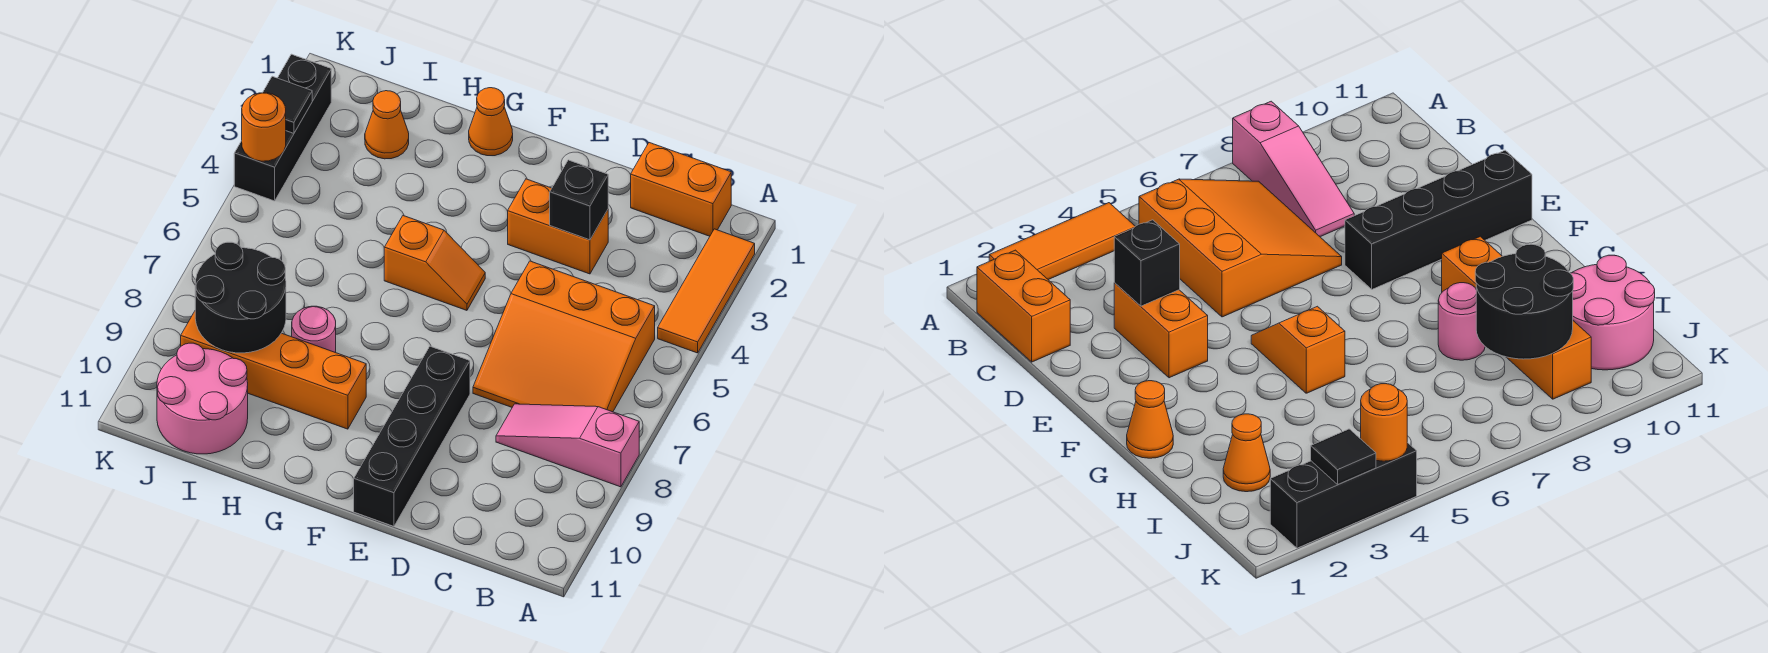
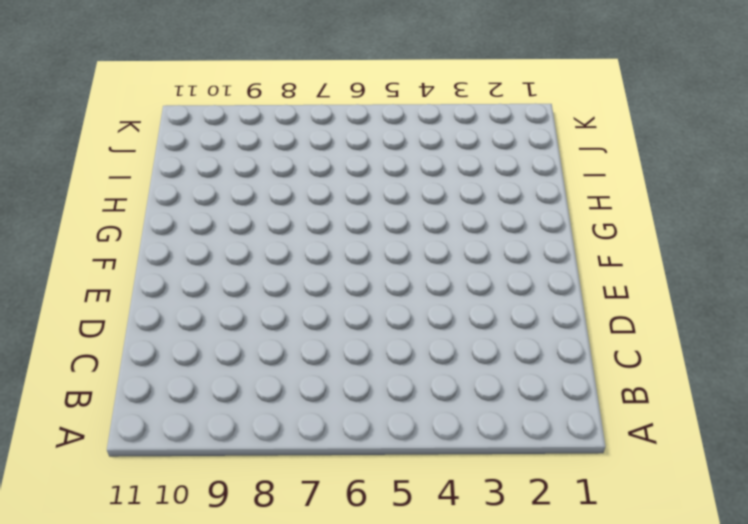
none -> orange 1x3 tile [658,229,755,353]
none -> pink 1x3 slope [496,404,639,487]
none -> orange 1x2 brick [631,143,731,236]

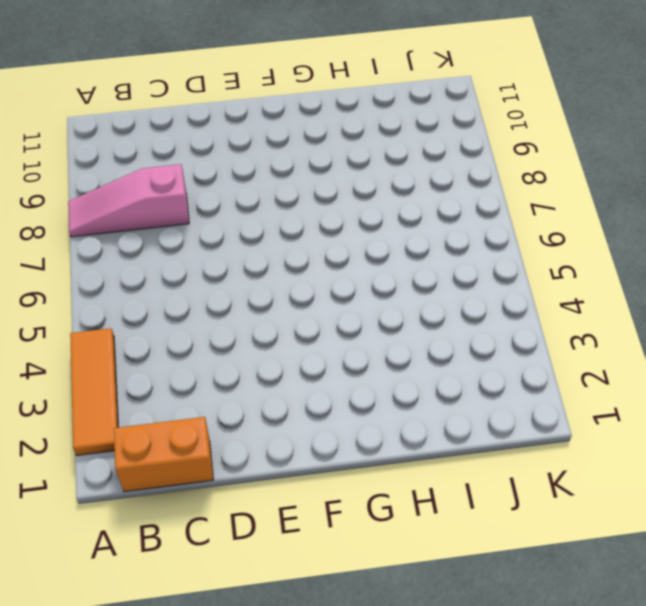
pink 1x3 slope [68,164,189,237] -> pink 1x3 slope turned to [496,404,639,487]
none -> orange 3x3 slope [473,261,655,412]
none -> orange 1x2 brick [508,179,608,274]
none -> black 1x4 brick [354,346,470,526]

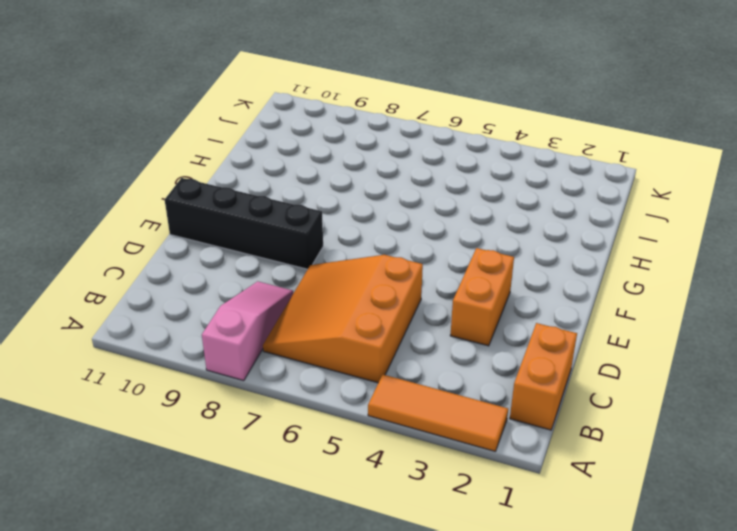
none -> orange 1x2 slope [384,216,485,310]
none -> orange 1x1 cone [469,88,513,156]
none -> orange 1x4 brick [181,311,366,429]

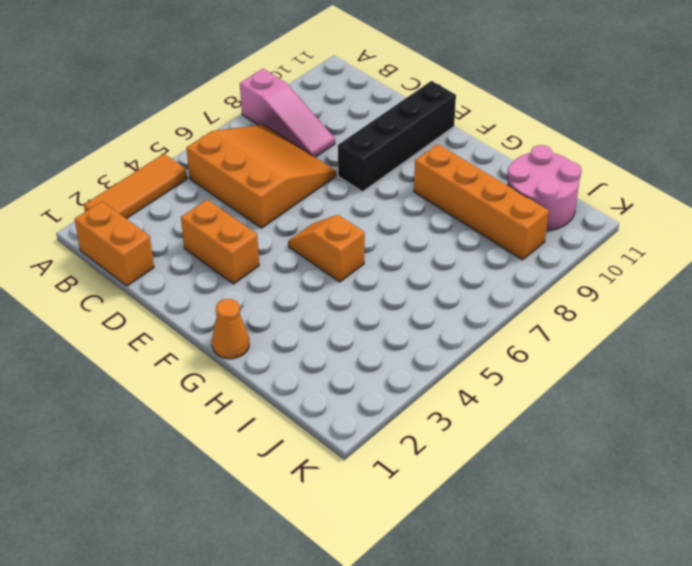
none -> pink 1x1 round brick [292,306,336,353]
none -> orange 1x1 cone [365,91,409,159]
none -> black 1x3 brick [234,54,331,201]

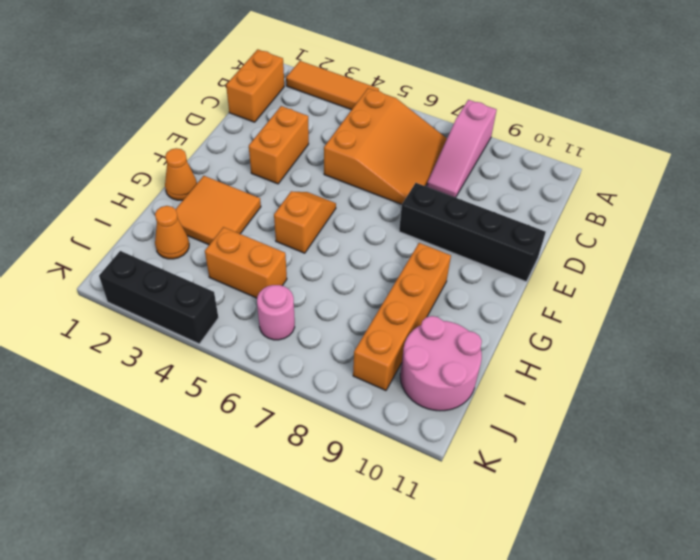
orange 2x2 tile [176,176,261,245] -> none
orange 1x2 brick [205,227,287,298] -> none
pink 1x1 round brick [257,285,295,340] -> pink 1x1 round brick moved to [292,306,336,353]
none -> black 1x1 brick [550,160,608,240]
none -> black 2x2 round brick [195,242,286,353]
none -> black 1x1 tile [263,76,312,133]

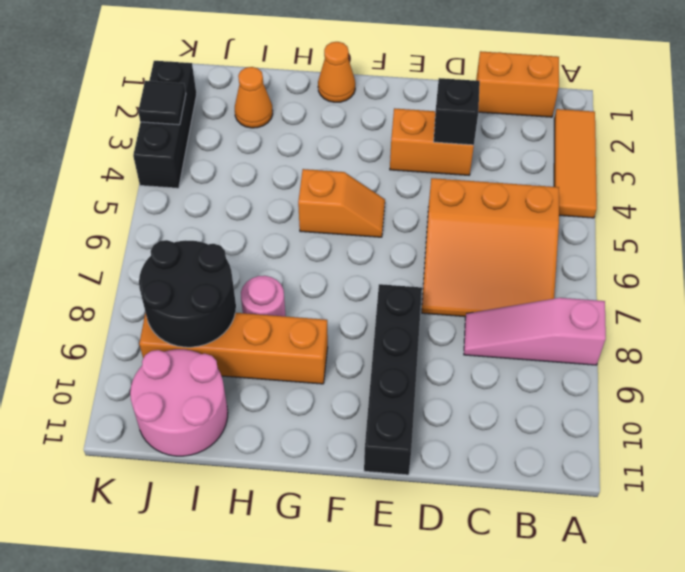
none -> orange 1x1 round brick [242,93,286,161]

